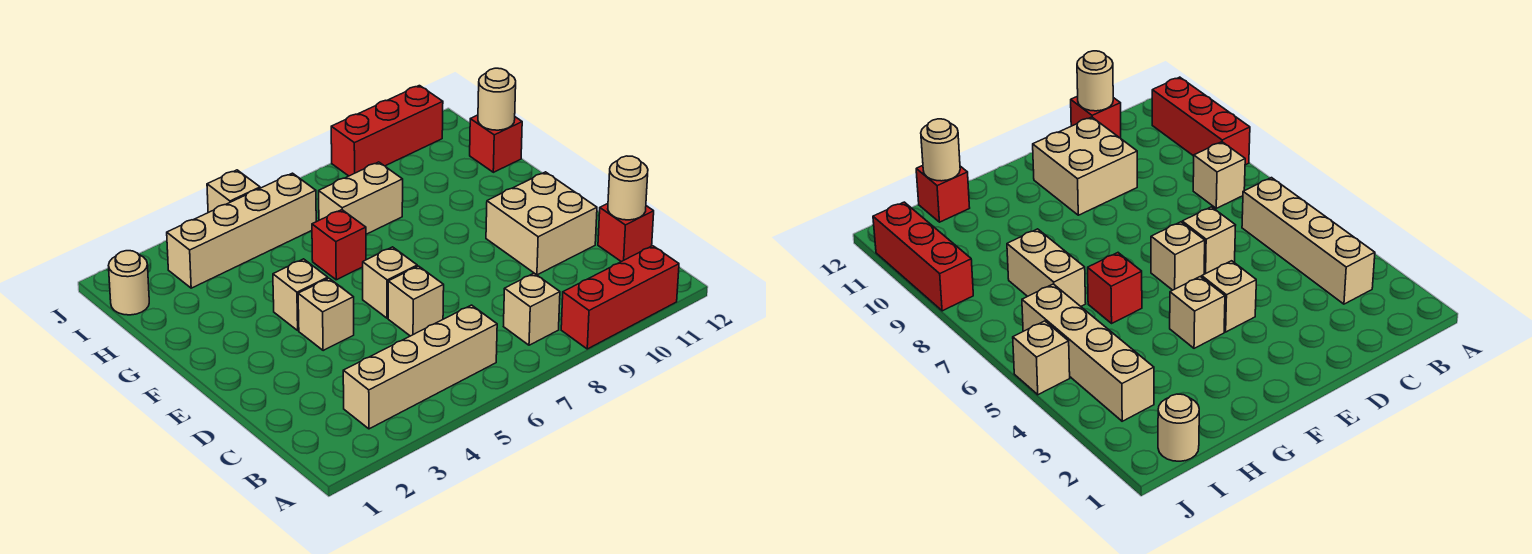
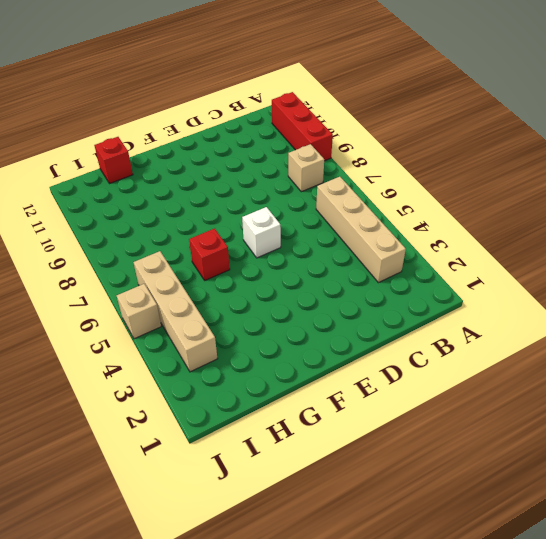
white 1x1 brick [242,207,281,258] -> tan 1x1 brick [363,247,417,318]
none -> red 1x1 brick [598,204,654,262]
none -> tan 1x1 brick [388,266,444,336]
none -> tan 2x2 brick [486,172,597,275]

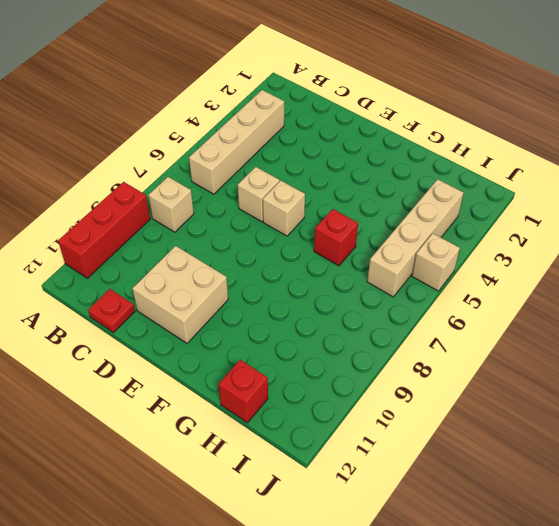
red 1x1 plate [88,289,135,333] -> red 1x1 brick [598,204,654,262]
none -> tan 1x1 brick [298,278,354,351]
none -> tan 1x1 brick [273,259,328,330]
none -> tan 1x2 brick [319,162,403,234]

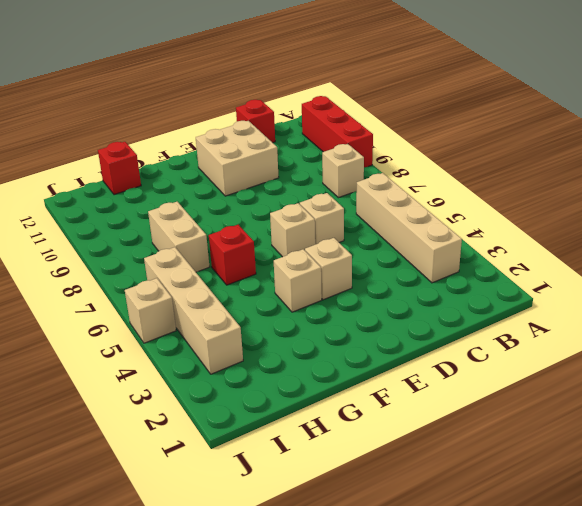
none -> tan 1x1 round brick [108,251,149,315]
none -> red 1x3 brick [331,86,443,176]
none -> tan 1x1 round brick [608,156,648,220]

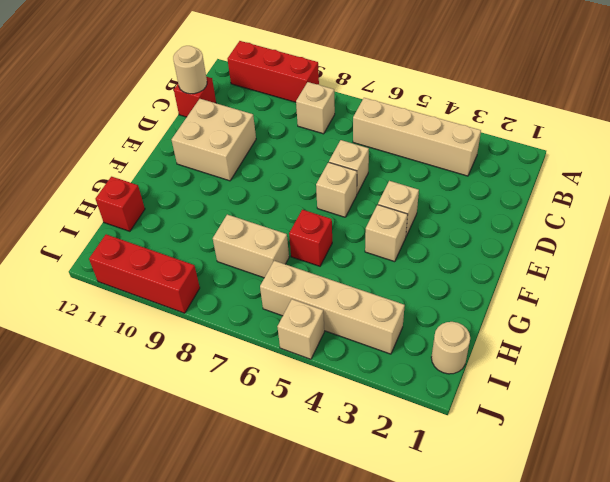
none -> tan 1x1 round brick [478,68,516,130]

